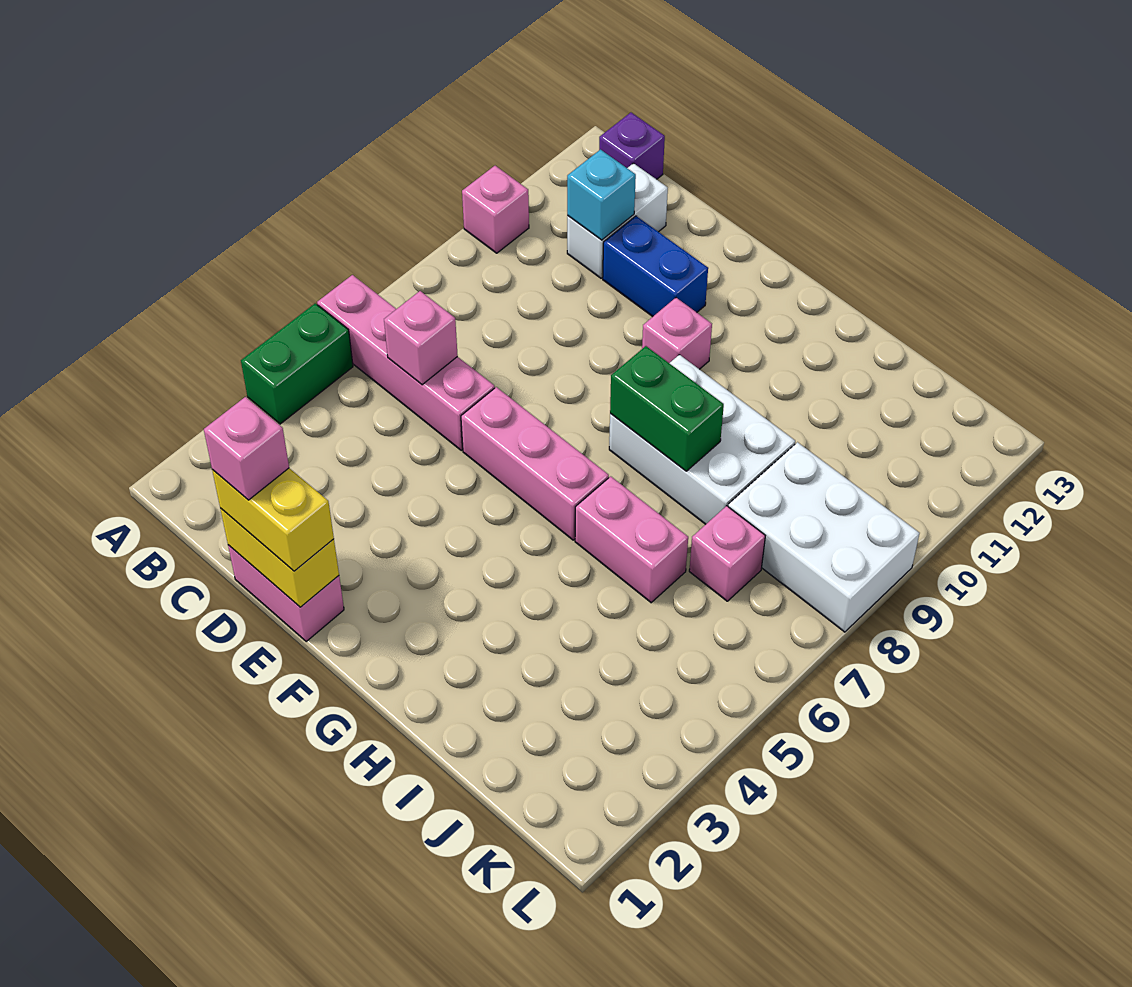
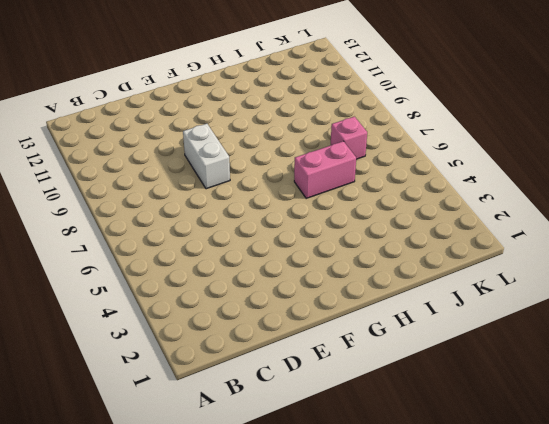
white 1x2 brick [183,124,230,189] -> white 1x2 brick moved to [567,163,668,278]
none -> green 1x2 brick [241,303,353,424]
none -> pink 1x4 brick [317,275,495,450]
none -> pink 1x1 brick [462,166,529,253]

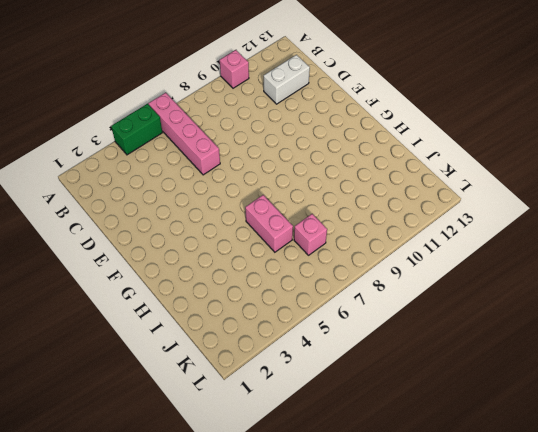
none -> purple 1x1 brick [599,113,665,179]
none -> pink 1x2 brick [228,545,344,641]
none -> blue 1x2 brick [603,216,708,317]

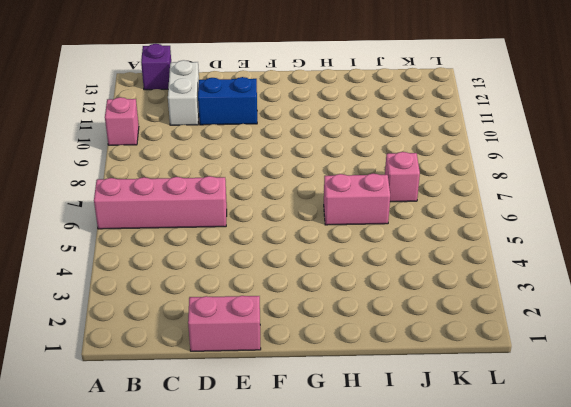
none -> green 1x2 brick [241,303,353,424]
none -> pink 1x3 brick [461,387,609,540]
none -> pink 1x1 brick [642,298,712,369]

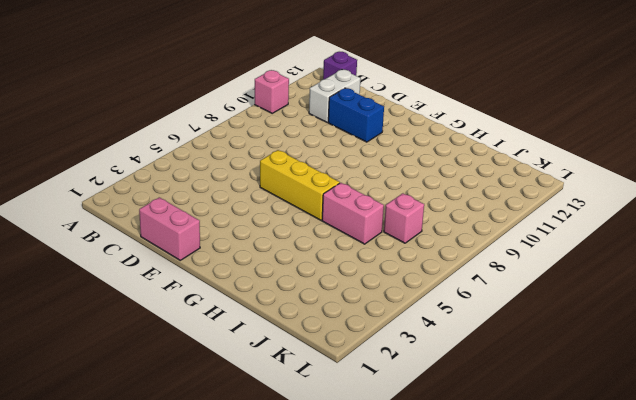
yellow 1x3 brick [260,150,340,220] -> pink 1x3 brick [461,387,609,540]
none -> green 1x2 brick [241,303,353,424]
none -> pink 1x4 brick [317,275,495,450]
none -> pink 1x1 brick [642,298,712,369]

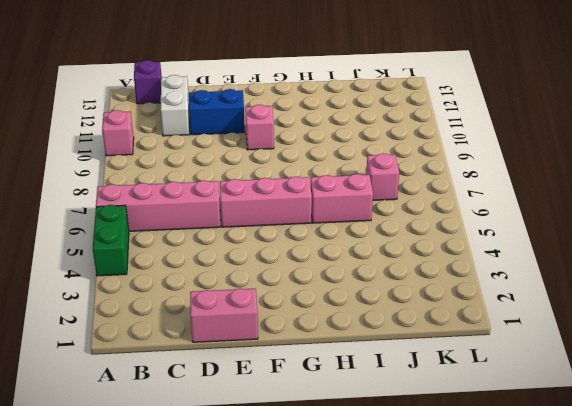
none -> white 2x3 brick [609,355,795,524]
none -> white 2x3 brick [728,442,920,632]
none -> pink 1x1 brick [384,291,458,385]

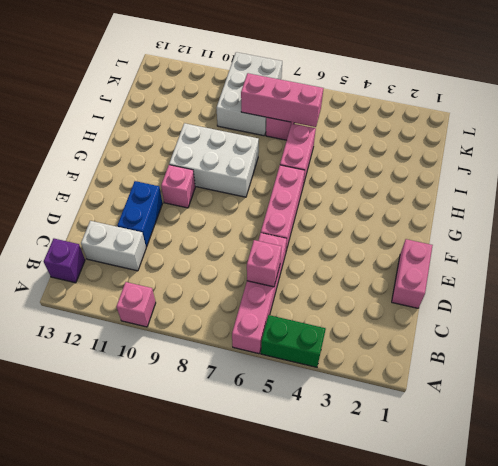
white 2x3 brick [169,123,259,197] -> white 2x3 brick turned to [609,355,795,524]
pink 1x3 brick [241,73,324,127] -> none
none -> cyan 1x1 brick [567,150,636,240]
none -> yellow 1x2 brick [220,508,339,607]
none -> green 1x2 brick [610,346,724,471]

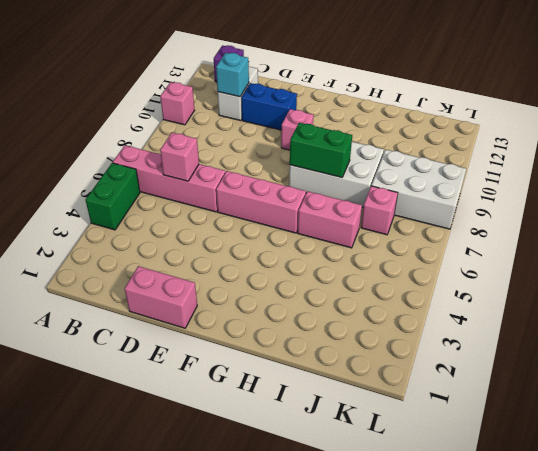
none -> yellow 1x2 brick [220,508,339,607]
none -> yellow 1x2 brick [212,468,334,571]
none -> pink 1x1 brick [204,397,289,500]

